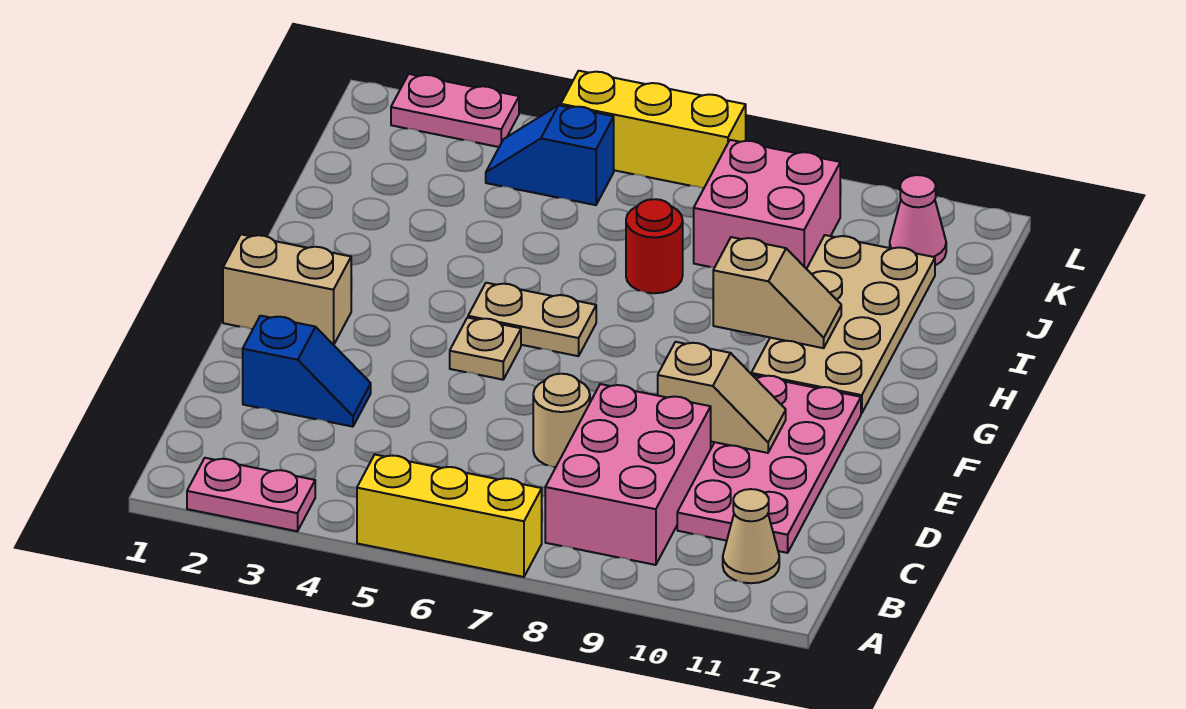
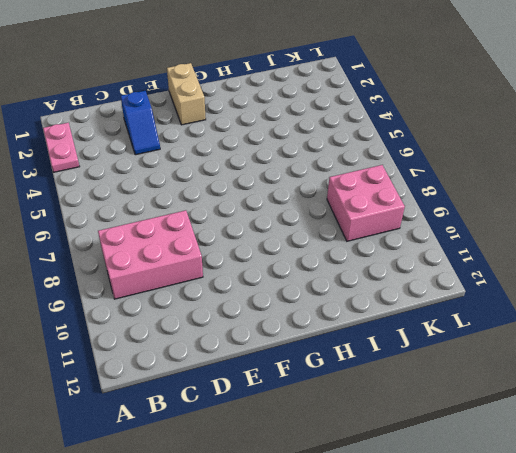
none -> yellow 1x3 brick [357,455,542,577]
none -> tan 1x1 cone [723,489,779,583]
none -> pink 2x4 plate [677,375,861,553]

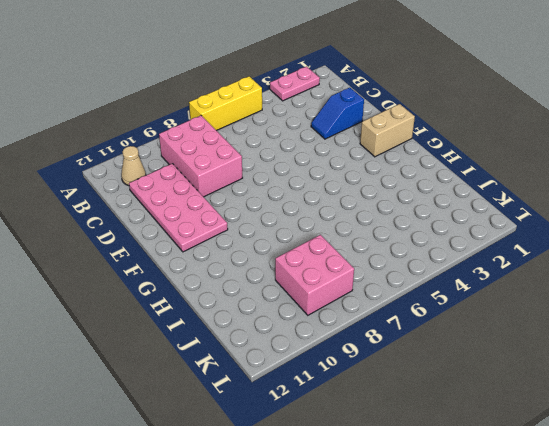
none -> tan 1x1 round brick [533,374,590,467]
none -> tan 1x1 plate [450,318,521,380]
none -> tan 1x2 plate [468,283,596,356]

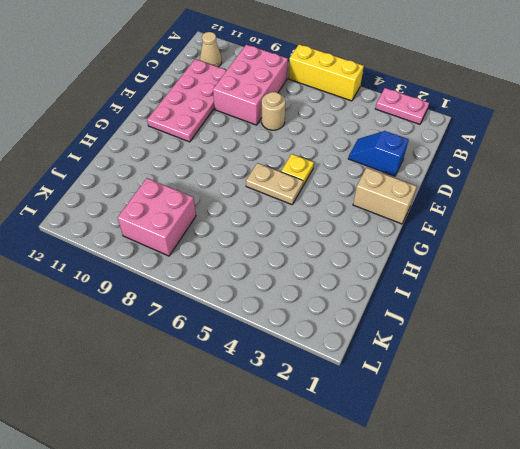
yellow 1x1 plate [281,154,314,185] -> tan 1x1 plate [450,318,521,380]
none -> tan 2x4 plate [751,235,935,413]
none -> red 1x1 round brick [626,199,683,293]
none -> blue 1x2 slope [486,105,614,205]

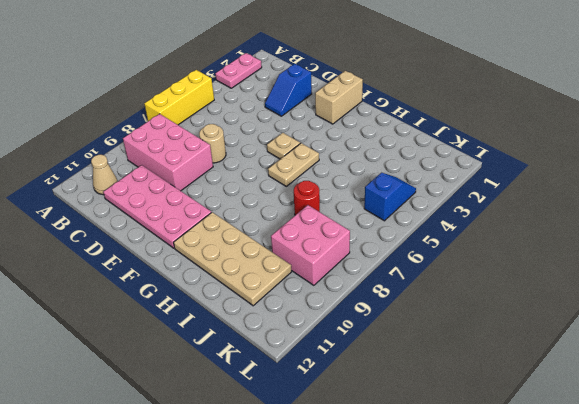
none -> pink 1x1 cone [890,175,946,265]
none -> pink 1x2 plate [391,74,519,147]
none -> yellow 1x3 brick [561,71,746,188]

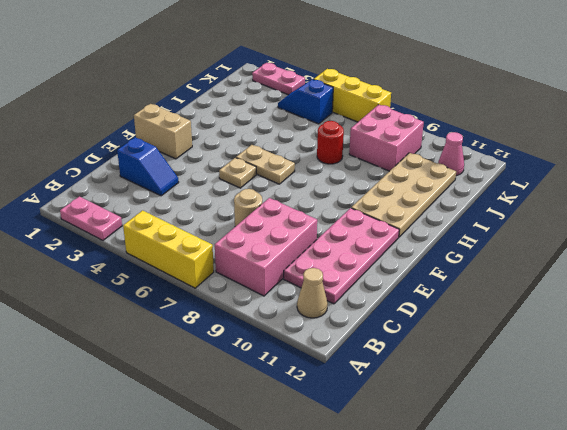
none -> tan 1x2 slope [658,342,786,453]
none -> tan 1x2 slope [713,237,841,348]

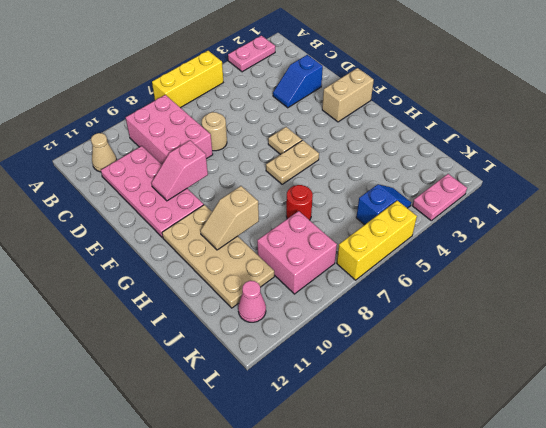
pink 1x2 slope [151,140,208,201] -> tan 1x2 slope [658,342,786,453]

